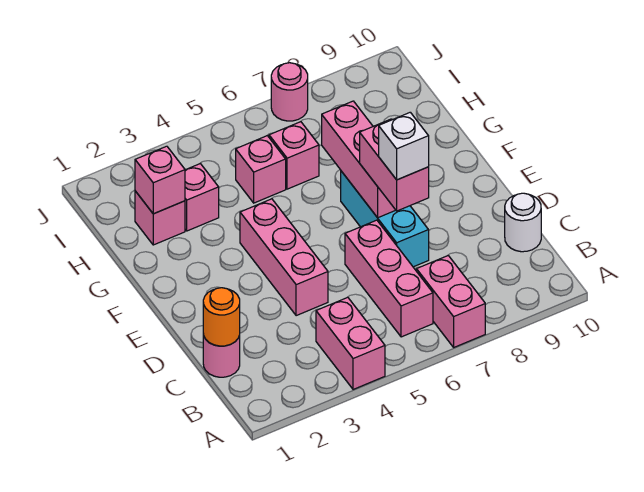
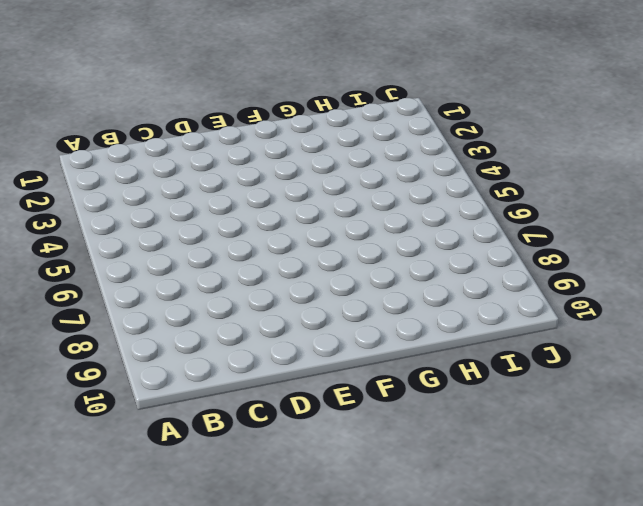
none -> pink 1x2 brick [316,297,385,390]
none -> pink 1x2 brick [417,256,485,347]
none -> pink 1x3 brick [345,220,433,337]

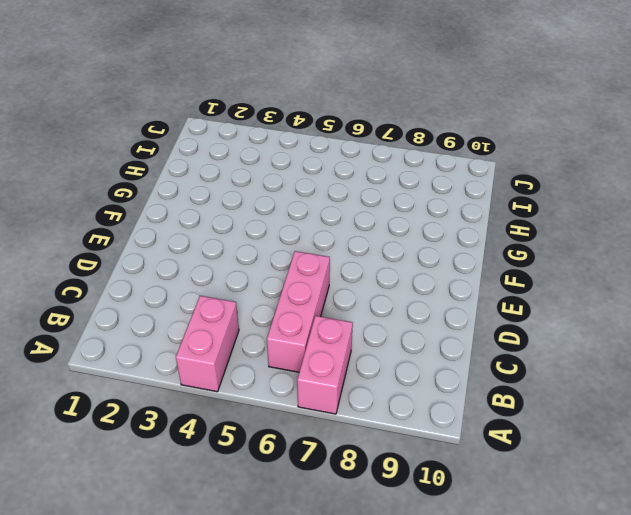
none -> pink 1x1 round brick [203,334,240,377]
none -> white 1x1 round brick [505,193,541,252]
none -> pink 1x3 brick [240,199,328,316]

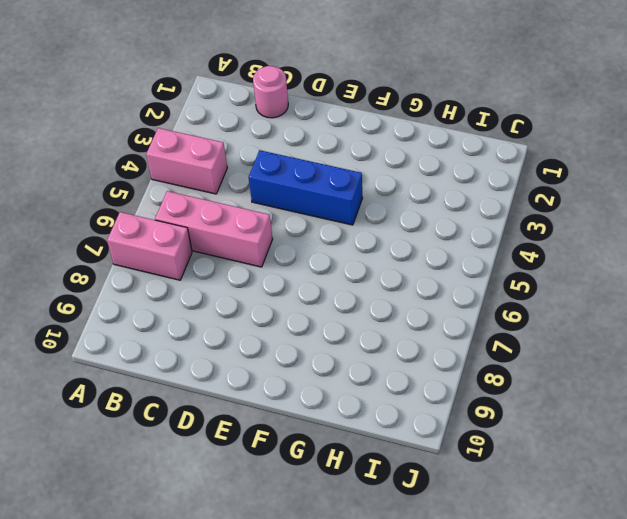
blue 1x3 brick [249,150,362,225] -> pink 1x3 brick [240,199,328,316]
none -> white 1x1 round brick [505,193,541,252]
none -> cyan 1x3 brick [341,171,429,267]
none -> pink 1x1 brick [135,191,185,245]

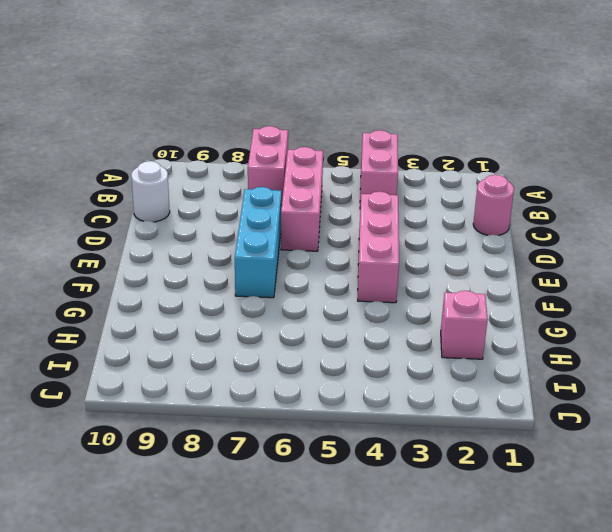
none -> pink 1x1 brick [185,164,219,231]
none -> pink 1x1 brick [236,136,286,203]
none -> pink 1x1 brick [269,122,319,189]

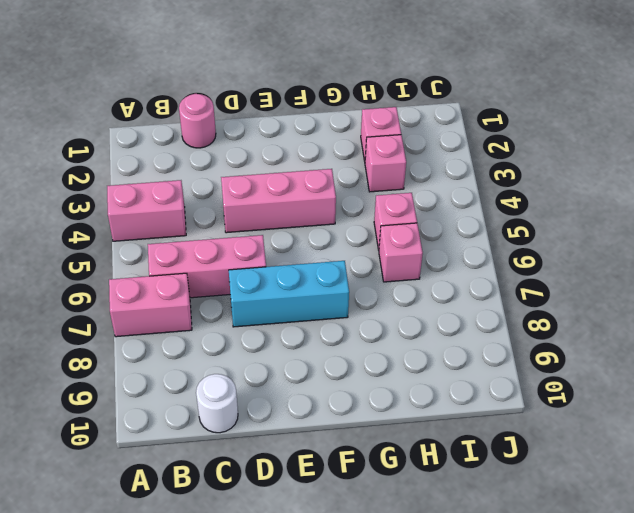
none -> pink 1x1 round brick [271,63,308,121]
none -> orange 1x1 round brick [203,288,240,346]
none -> pink 1x3 brick [322,101,395,218]

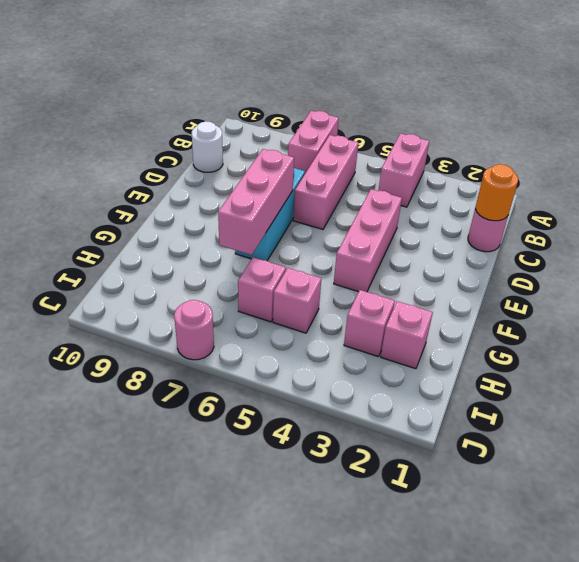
none -> pink 1x1 brick [135,146,185,214]
none -> pink 1x2 brick [360,119,429,211]
none -> white 1x1 brick [379,112,429,180]

